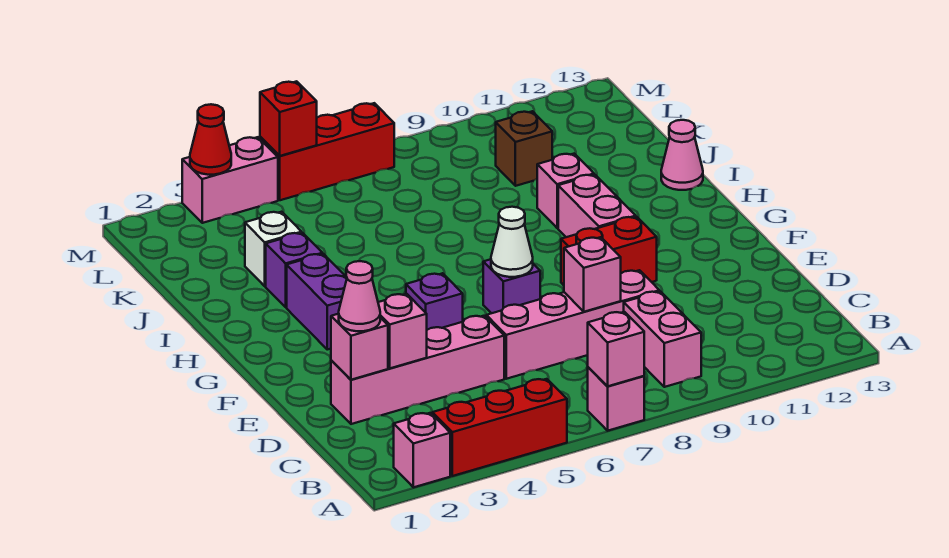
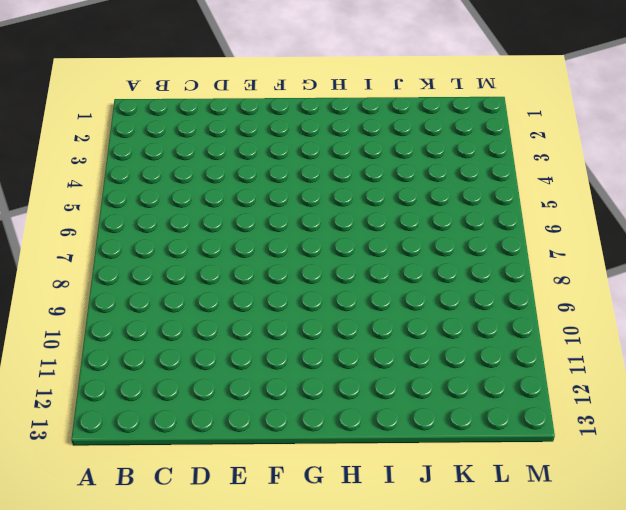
none -> pink 1x1 brick [394,413,450,487]
none -> red 1x3 brick [432,379,567,476]
none -> pink 1x1 brick [588,367,644,431]

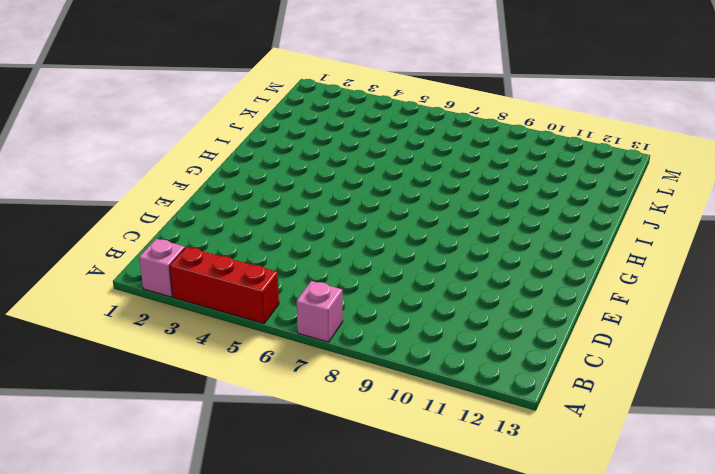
none -> pink 1x2 brick [624,291,701,387]
none -> pink 1x4 brick [331,316,504,424]
none -> pink 1x4 brick [486,270,660,379]

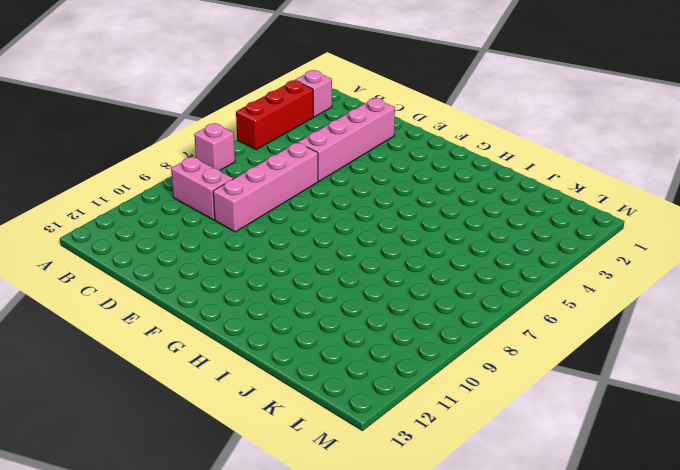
none -> purple 1x1 brick [406,273,463,330]
none -> purple 1x1 brick [483,259,540,313]
none -> red 1x2 brick [561,217,657,285]

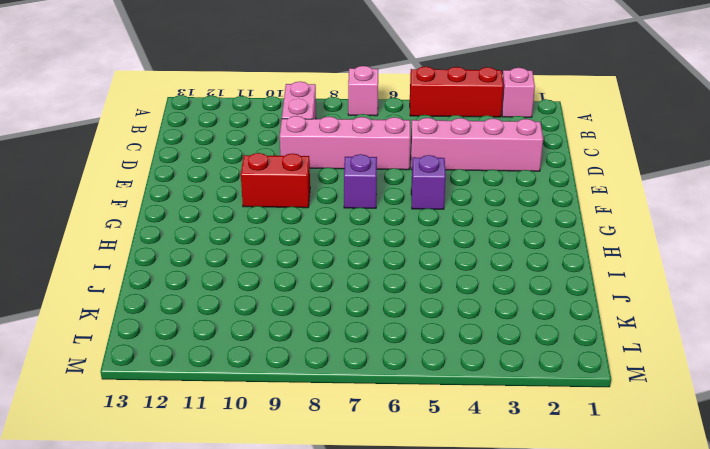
none -> purple 1x2 brick [287,254,347,349]
none -> pink 1x2 brick [558,175,636,237]
none -> purple 1x1 brick [266,233,322,307]

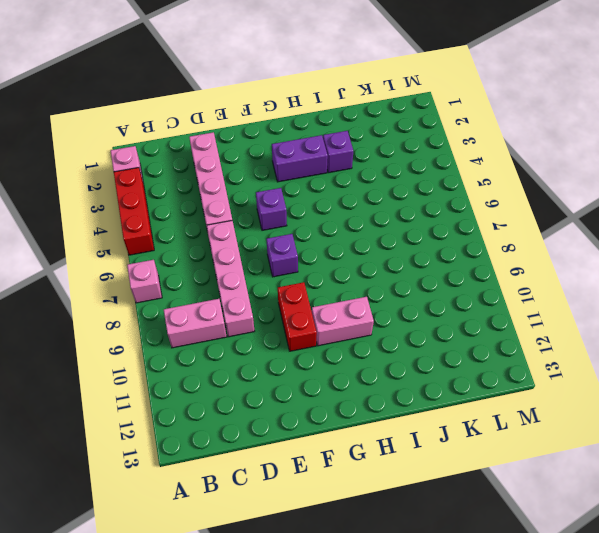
none -> pink 1x1 brick [537,154,594,228]
none -> pink 1x1 cone [661,120,703,190]
none -> white 1x1 brick [245,212,302,286]

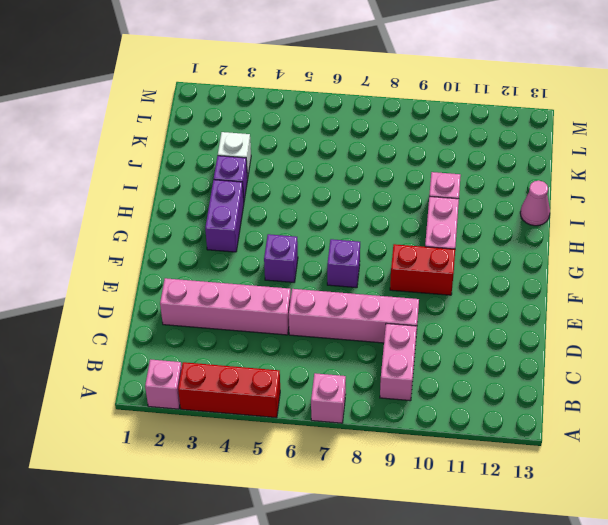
none -> brown 1x1 brick [496,111,552,186]
none -> pink 1x2 brick [182,137,278,223]
none -> red 1x3 brick [260,103,394,200]

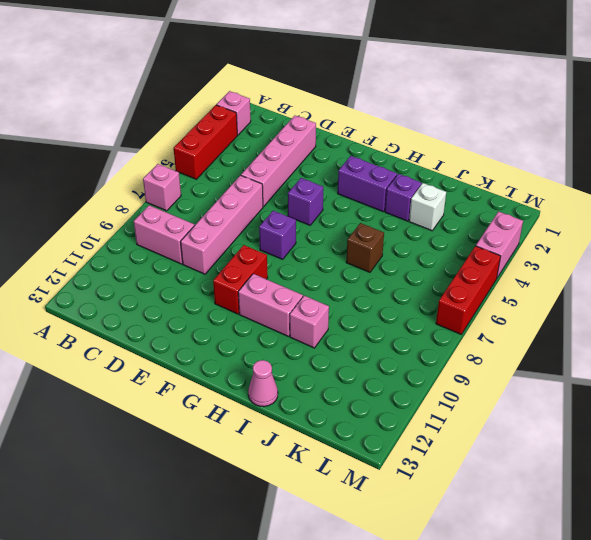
brown 1x1 brick [346,223,384,272] -> brown 1x1 brick moved to [496,111,552,186]
none -> pink 1x1 brick [588,312,644,386]
none -> pink 1x1 brick [331,314,388,380]
none -> pink 1x1 brick [378,294,427,368]

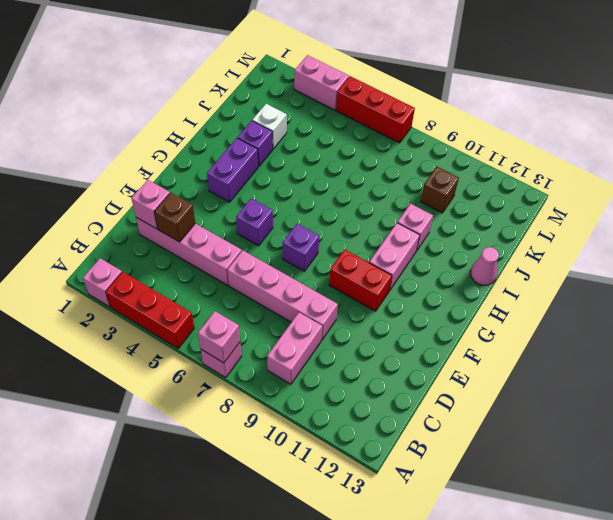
brown 1x1 brick [155,193,195,242] -> pink 1x1 brick [378,294,427,368]
none -> pink 1x1 brick [564,237,621,312]
none -> white 1x1 cone [491,207,533,277]
none -> red 1x1 cone [190,104,231,175]

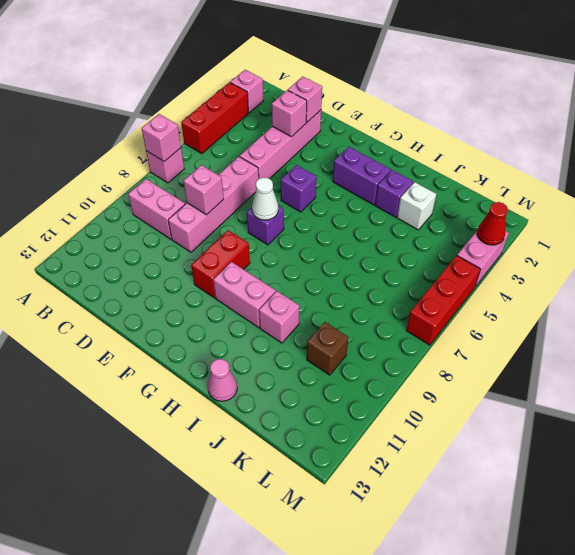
none -> red 1x1 brick [260,81,317,156]
none -> pink 1x1 cone [339,261,380,331]

